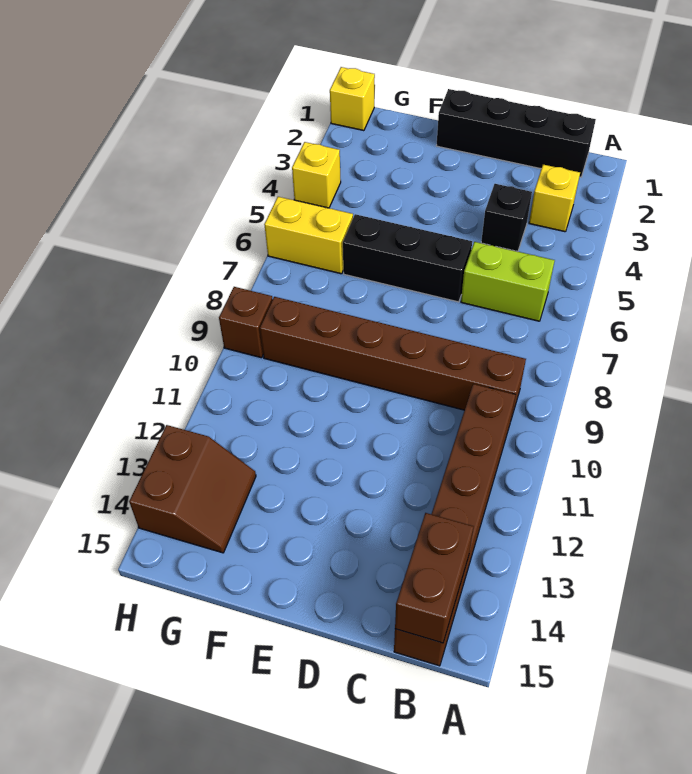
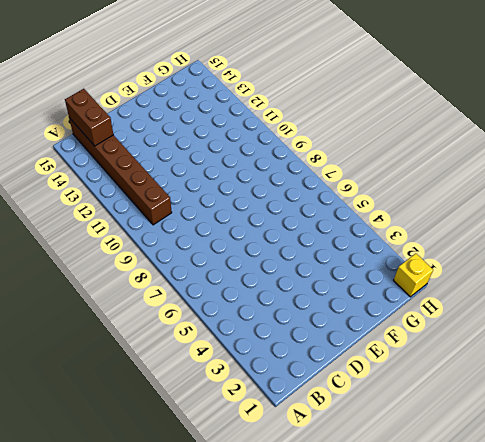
none -> black 1x4 brick [436,89,596,177]
none -> yellow 1x1 brick [529,165,580,232]
none -> lime 1x2 brick [461,242,555,321]

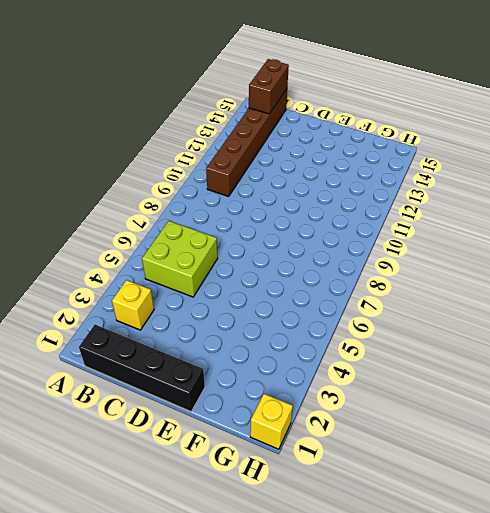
lime 2x2 brick [142,221,218,297] -> lime 1x2 brick [461,242,555,321]
none -> brown 1x6 brick [260,297,526,419]
none -> black 1x1 brick [481,184,532,252]
none -> black 1x3 brick [343,214,472,302]

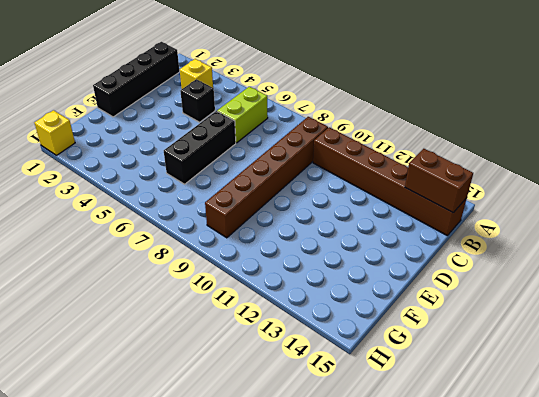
none -> yellow 1x2 brick [264,197,353,274]
none -> brown 2x2 slope [129,425,256,553]
none -> yellow 1x1 brick [292,142,341,208]

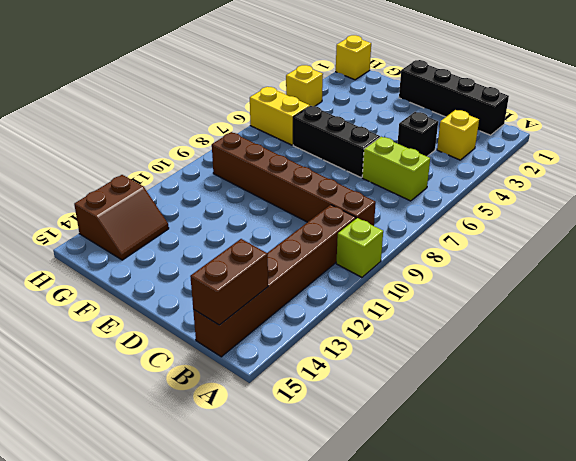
lime 1x1 brick [336,218,383,277] -> none
none -> brown 1x1 brick [219,287,273,358]

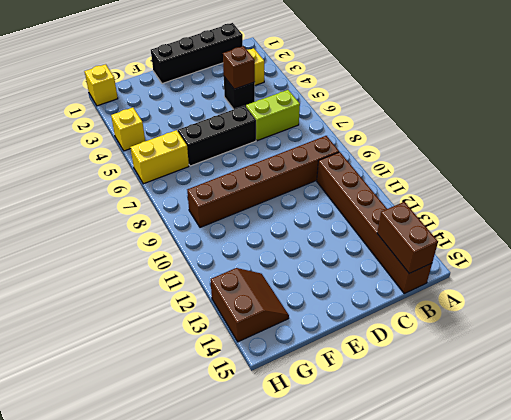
brown 1x1 brick [223,46,255,89] -> brown 1x1 brick moved to [219,287,273,358]

